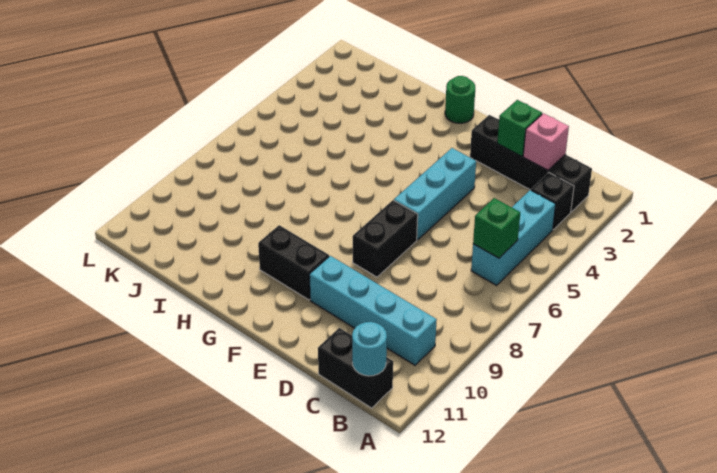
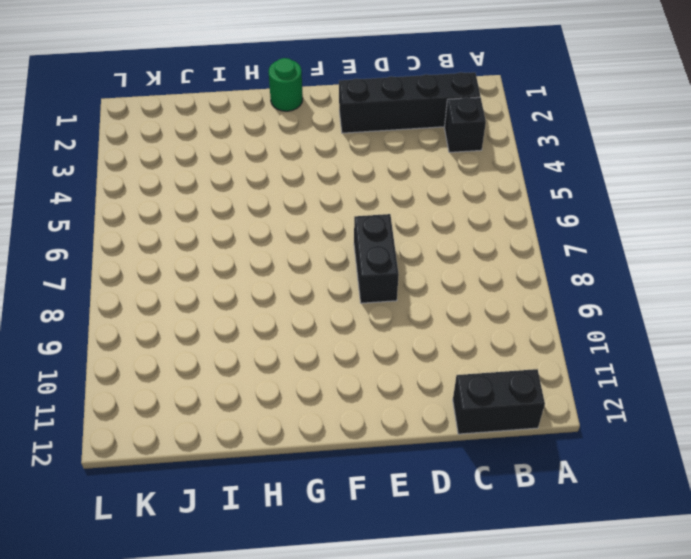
none -> cyan 1x3 brick [471,190,556,285]
none -> cyan 1x4 brick [309,256,437,365]
none -> cyan 1x3 brick [394,148,476,240]

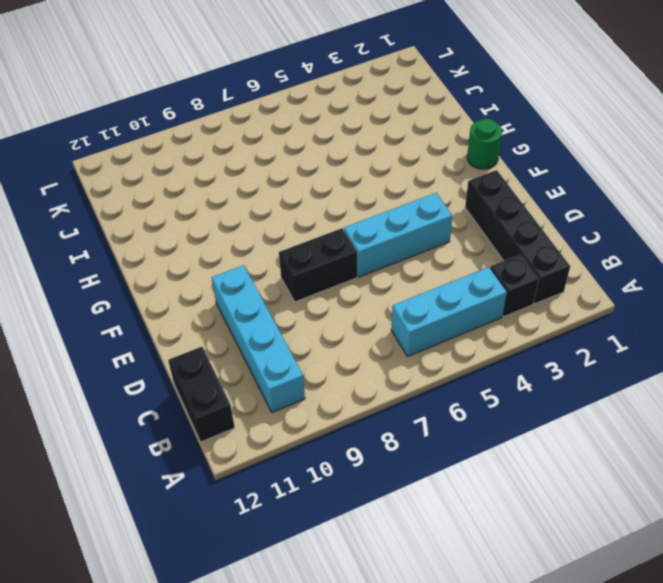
none -> black 1x2 brick [258,225,329,300]
none -> green 1x1 brick [473,198,520,258]
none -> cyan 1x1 round brick [352,322,387,376]

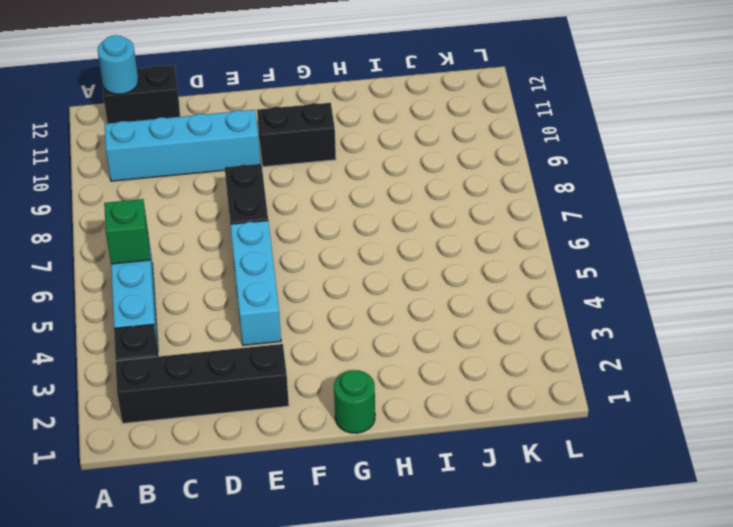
none -> pink 1x1 brick [523,113,569,170]
none -> green 1x1 brick [497,100,542,157]

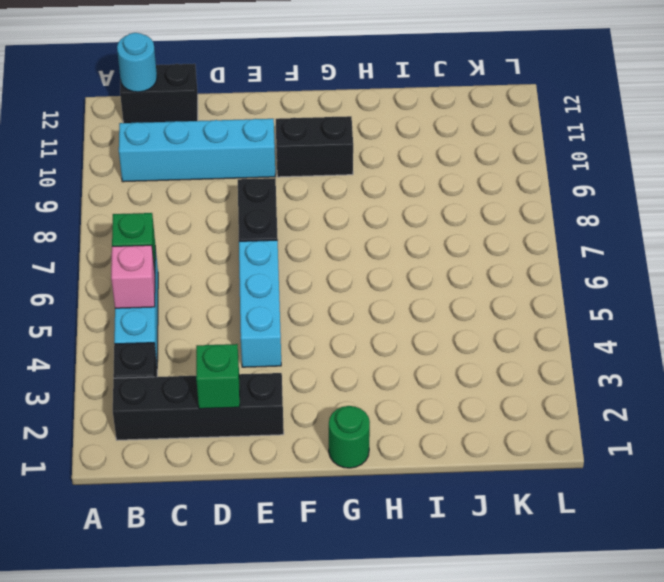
pink 1x1 brick [111,245,155,308] -> pink 1x1 brick moved to [523,113,569,170]

